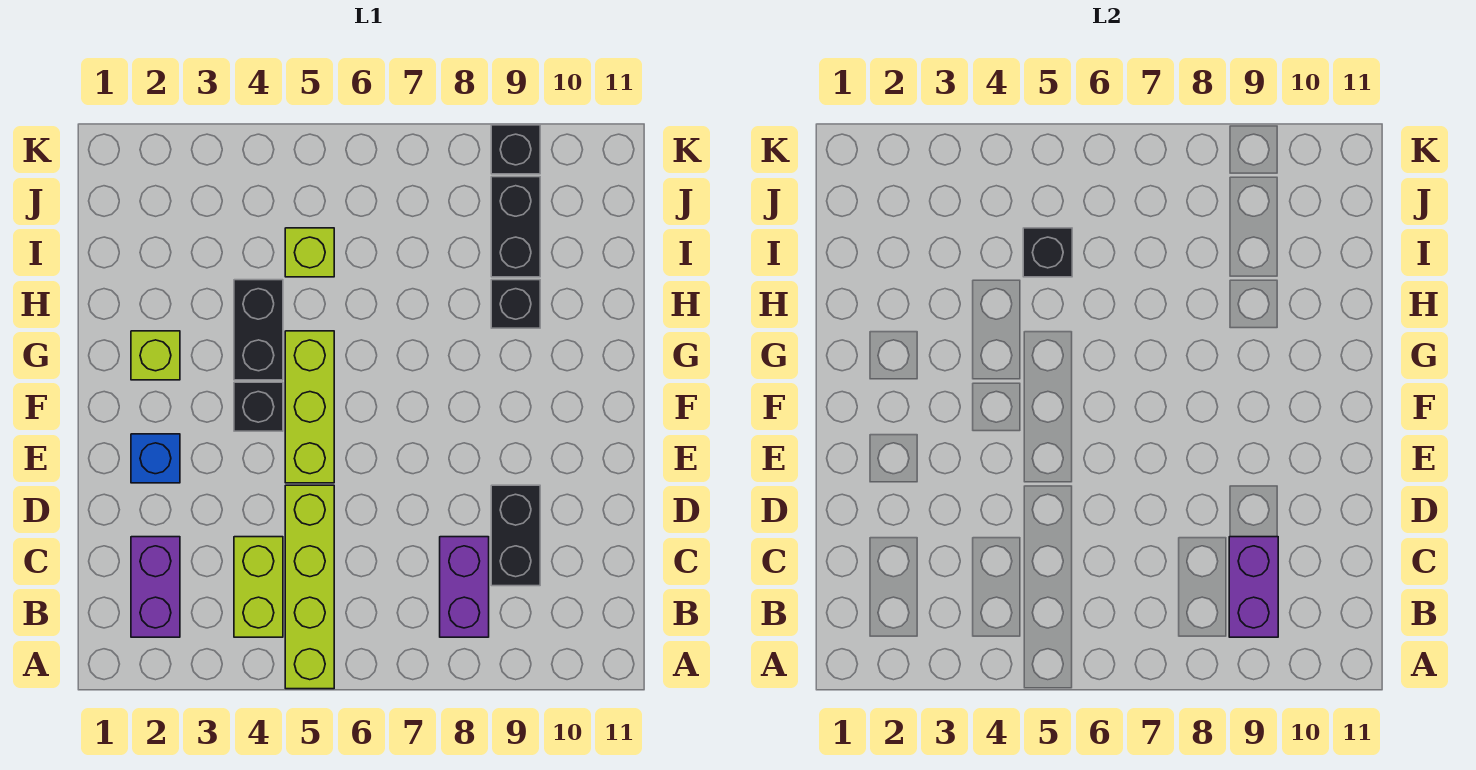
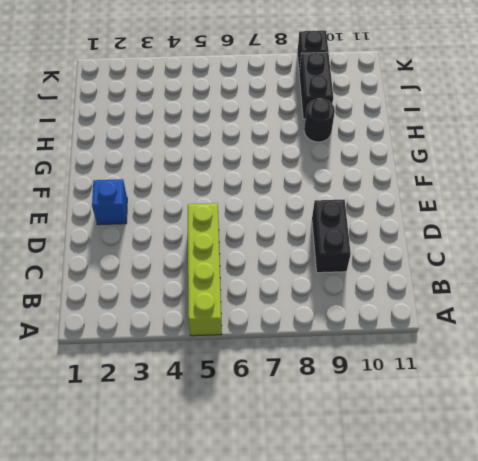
black 1x1 round brick [304,99,335,142] -> black 1x1 brick [491,280,540,328]
none -> purple 1x2 brick [131,537,180,637]
none -> lime 1x2 brick [234,537,283,637]
none -> purple 1x2 brick [440,537,489,637]

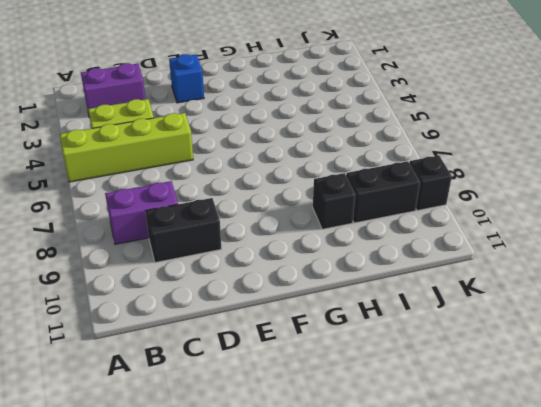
none -> lime 1x3 brick [285,331,334,483]
none -> black 1x1 brick [234,382,283,431]
none -> lime 1x1 brick [131,331,180,380]

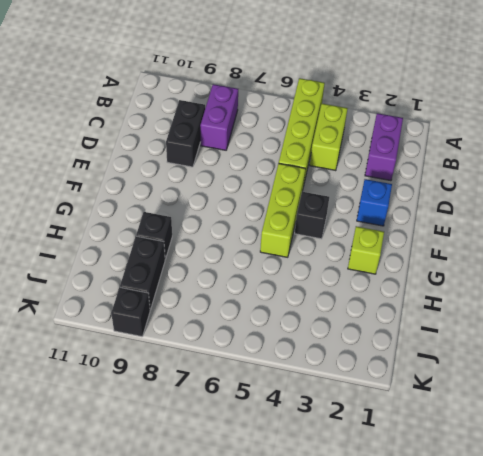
none -> black 1x2 brick [234,280,283,380]
none -> lime 1x1 brick [285,228,334,277]
none -> purple 1x2 brick [1229,537,1278,637]

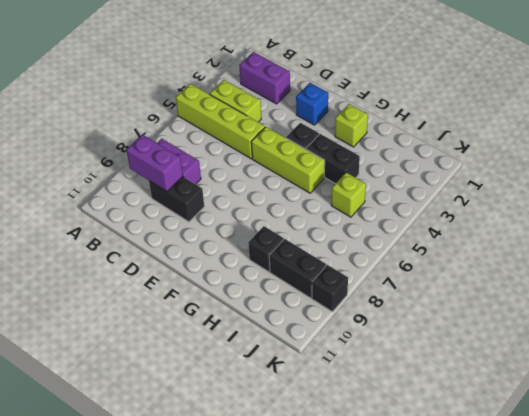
none -> black 1x1 brick [1023,228,1072,277]

